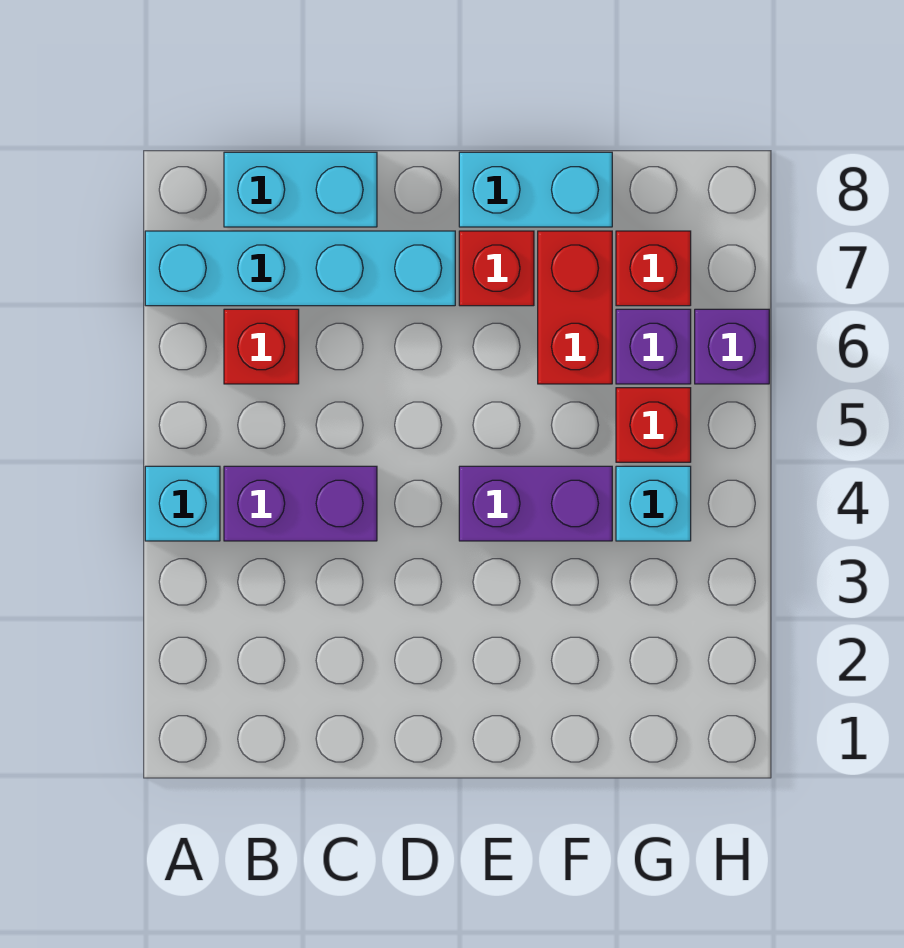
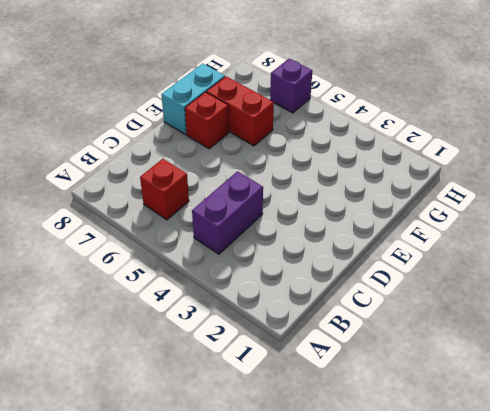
none -> cyan 1x1 brick [145,466,220,541]
none -> cyan 1x4 brick [145,231,455,306]
none -> cyan 1x2 brick [224,152,377,227]

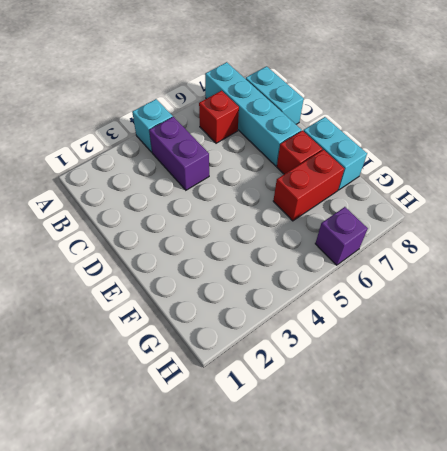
none -> purple 1x2 brick [459,466,612,541]
none -> cyan 1x1 brick [616,466,691,541]
none -> red 1x1 brick [616,388,691,462]

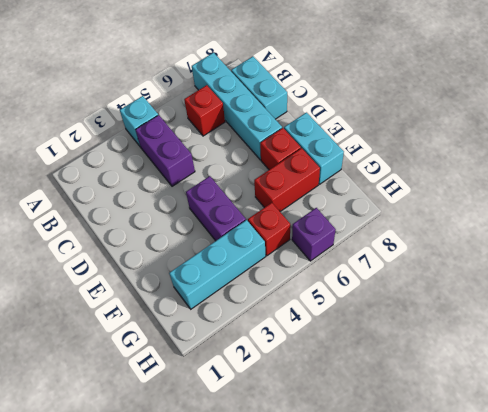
cyan 1x3 brick [169,220,266,309] -> cyan 1x1 brick [616,466,691,541]
none -> purple 1x1 brick [616,309,691,384]
none -> red 1x1 brick [616,231,691,306]

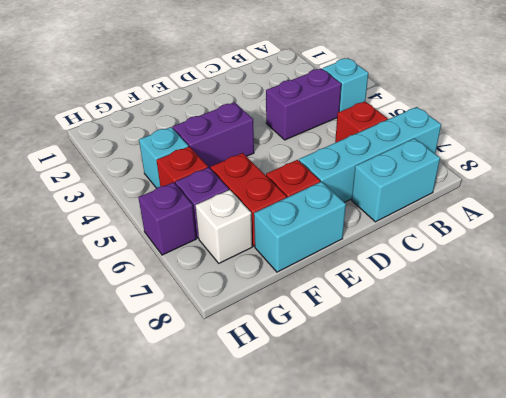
white 1x1 brick [195,190,252,263] -> red 1x1 brick [616,231,691,306]

